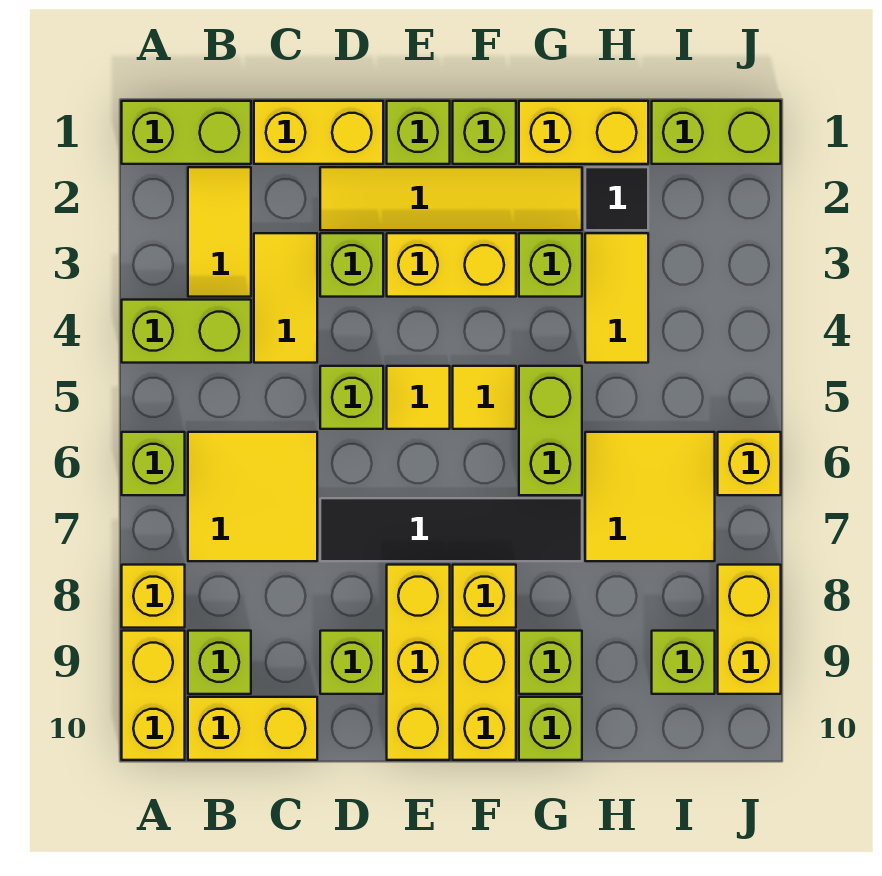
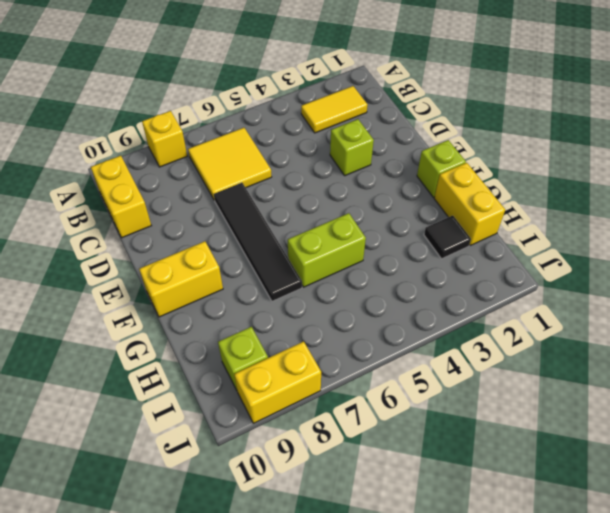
none -> lime 1x2 brick [122,101,251,164]
none -> lime 1x2 brick [122,300,251,363]
none -> lime 1x1 brick [122,432,185,495]
none -> yellow 1x2 brick [122,631,185,760]

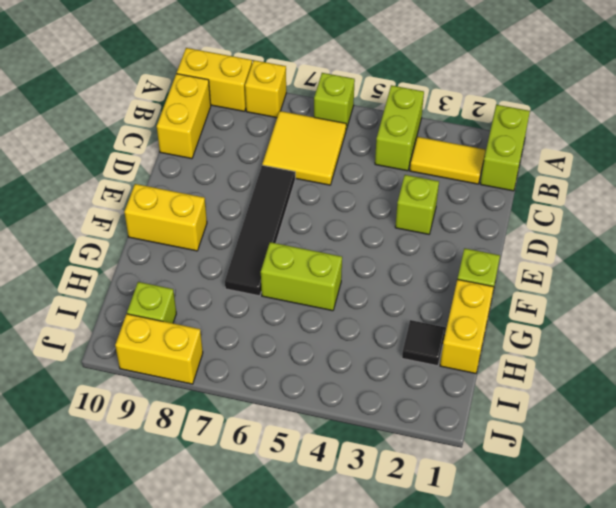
none -> lime 1x1 brick [188,631,251,694]
none -> yellow 1x2 brick [254,101,383,164]
none -> yellow 1x2 tile [254,233,317,363]
none -> yellow 1x4 tile [320,167,582,230]

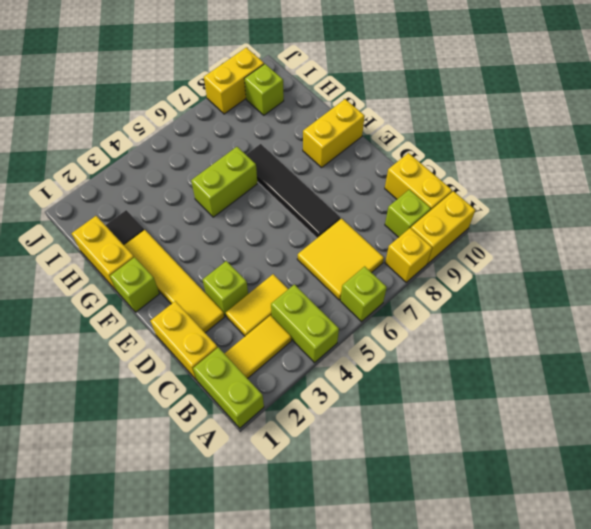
none -> lime 1x1 brick [320,366,383,429]
none -> lime 1x1 brick [320,631,383,694]
none -> lime 1x1 brick [387,101,450,164]
none -> yellow 1x2 brick [387,233,516,297]

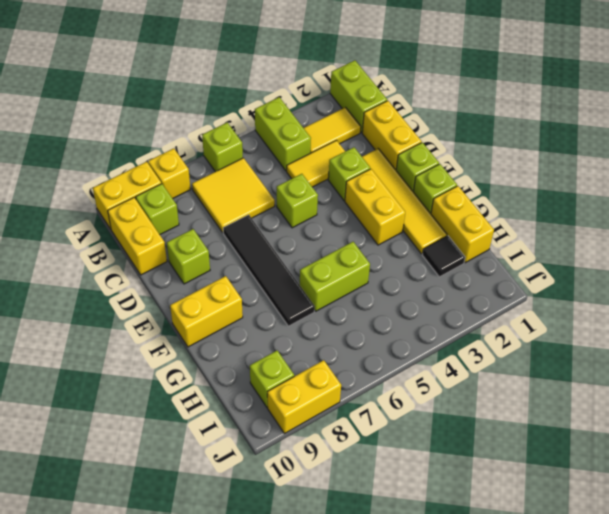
none -> yellow 1x1 tile [387,366,450,429]
none -> yellow 1x3 brick [387,565,450,760]
none -> yellow 1x1 tile [453,366,516,429]
none -> yellow 1x1 brick [453,565,516,628]

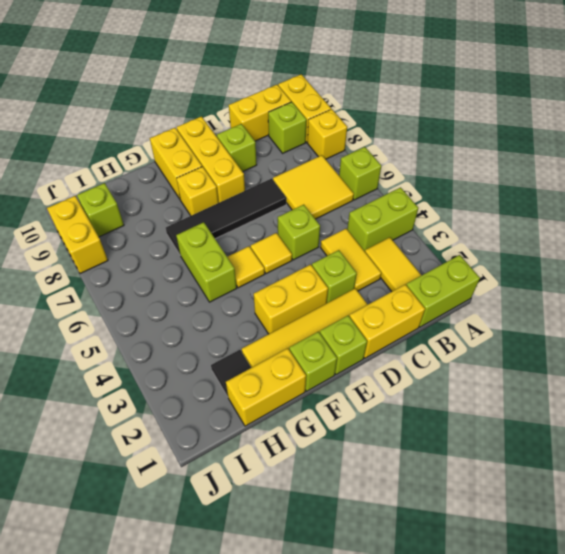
none -> lime 1x1 brick [519,233,582,297]
none -> lime 1x1 brick [519,631,582,694]
none -> lime 1x1 brick [519,697,582,760]
none -> yellow 1x2 tile [585,233,648,363]

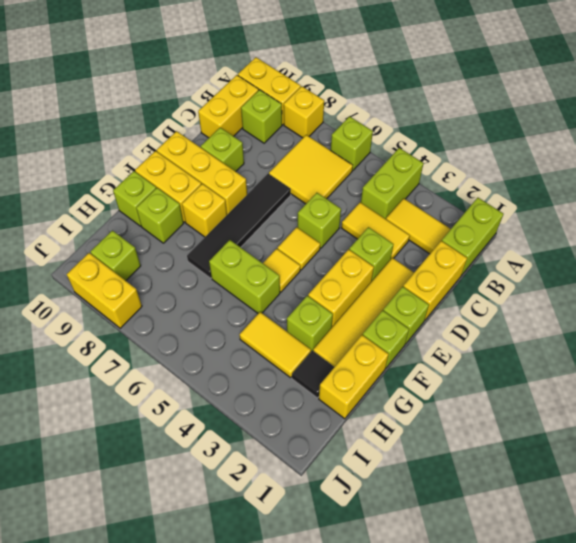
none -> yellow 2x2 tile [585,432,715,561]
none -> lime 1x2 brick [652,101,781,164]
none -> yellow 1x1 brick [718,432,781,495]

